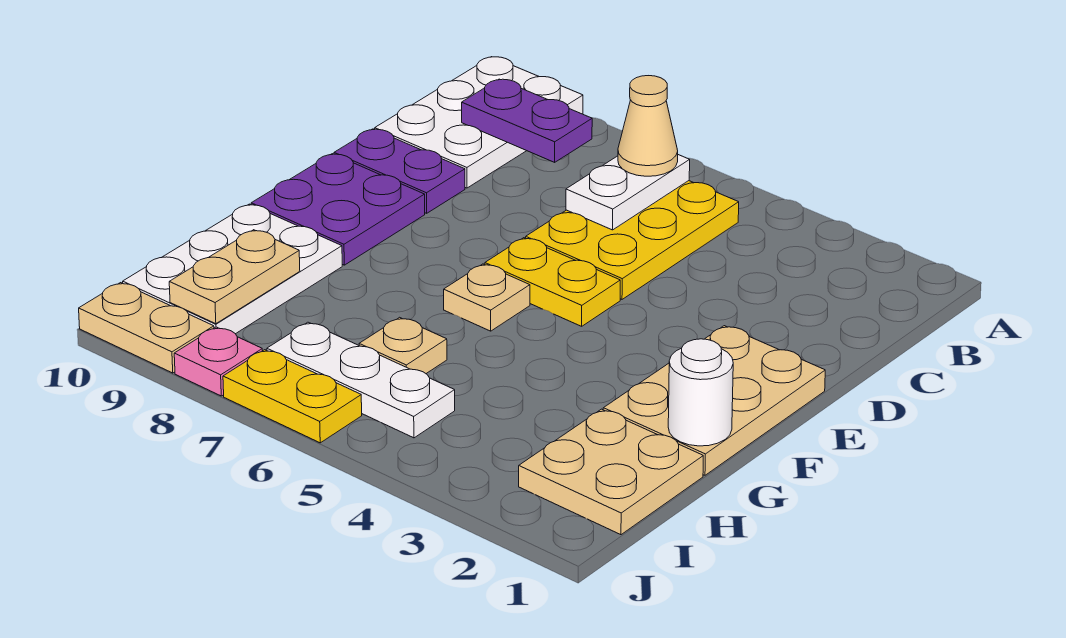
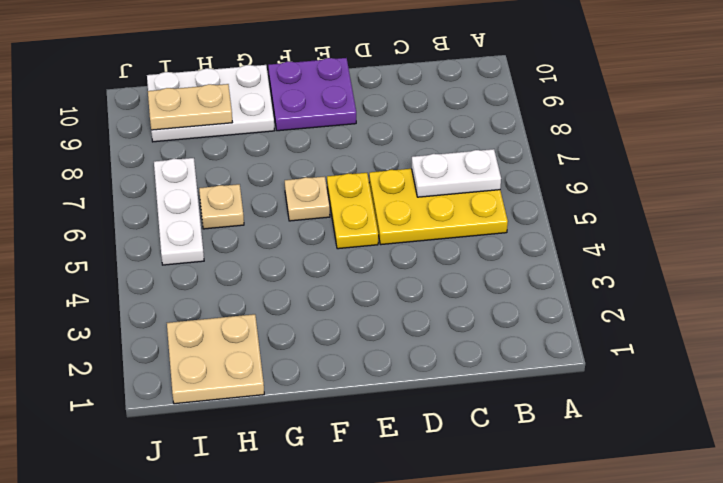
none -> white 2x3 plate [375,57,583,188]
none -> purple 1x2 plate [334,129,465,213]
none -> tan 2x3 plate [603,326,825,475]

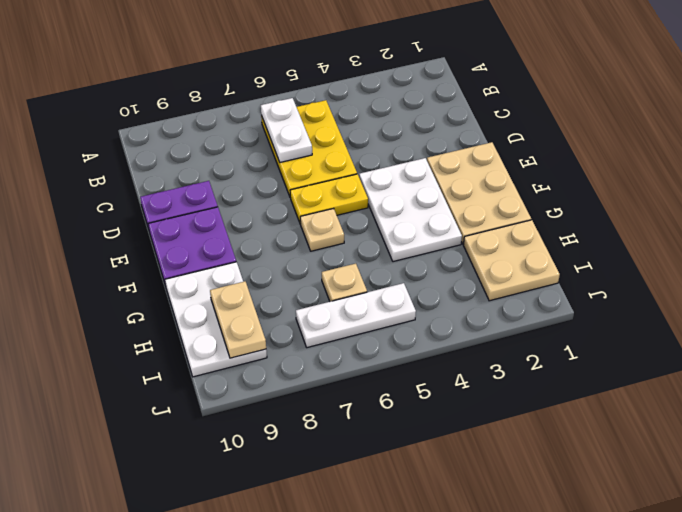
white 2x3 plate [359,158,462,262] -> white 2x3 plate moved to [375,57,583,188]
none -> yellow 1x2 plate [223,350,362,443]
none -> pink 1x1 plate [174,327,262,396]
none -> tan 1x2 plate [79,283,214,373]

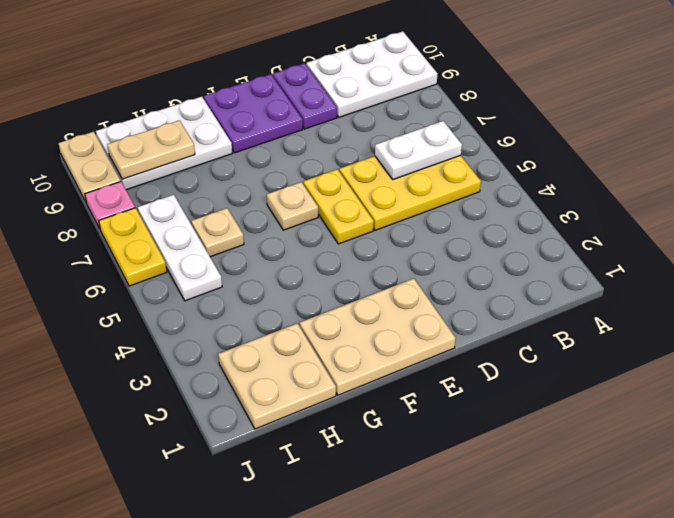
none -> purple 1x2 plate [462,79,592,162]
none -> white 1x1 round brick [668,339,733,446]
none -> tan 1x1 cone [618,76,678,176]

